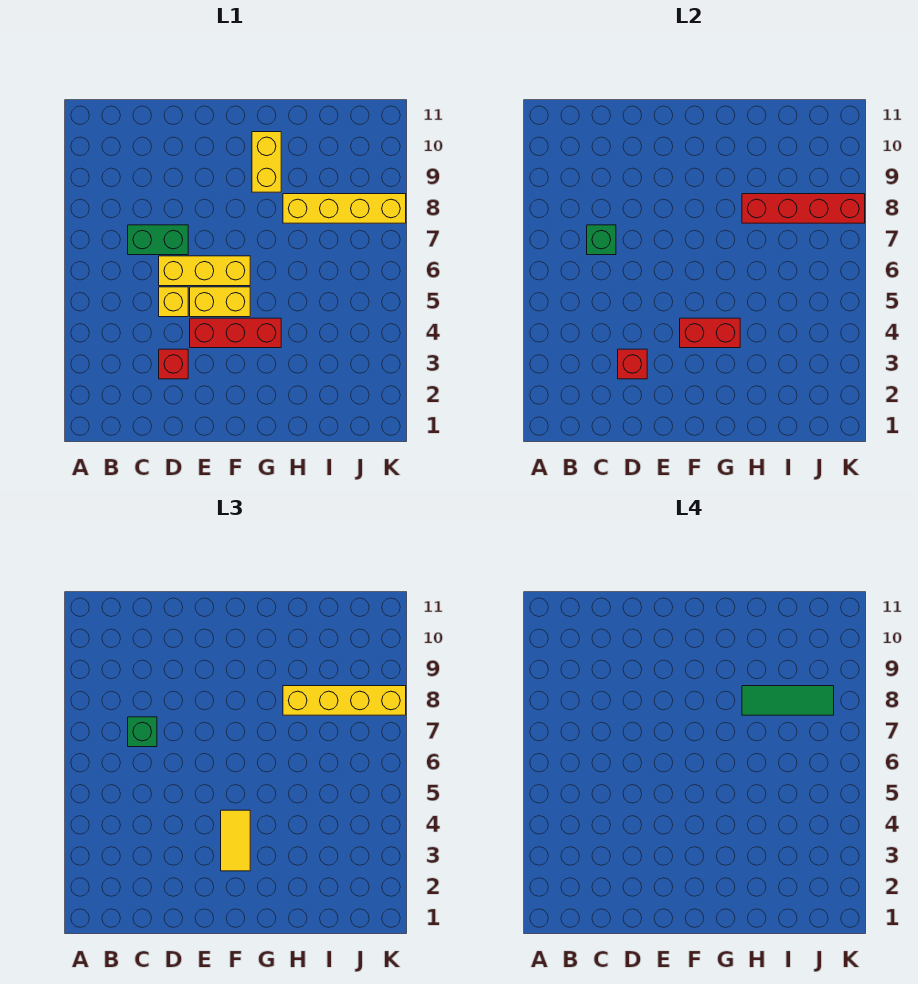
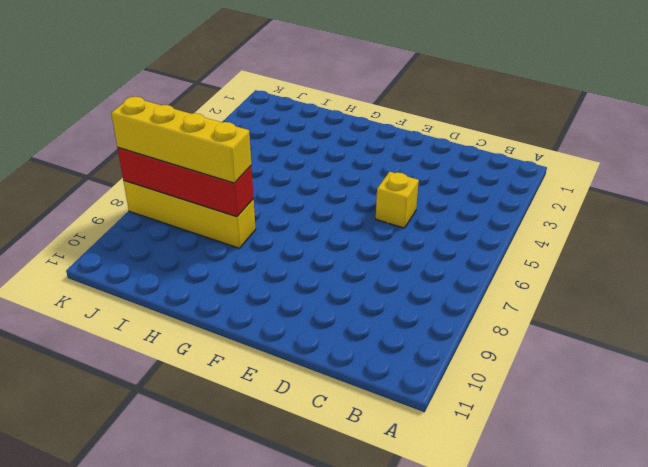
none -> green 1x2 brick [128,225,188,255]
none -> red 1x1 brick [159,349,188,379]
none -> yellow 1x3 brick [159,256,250,286]

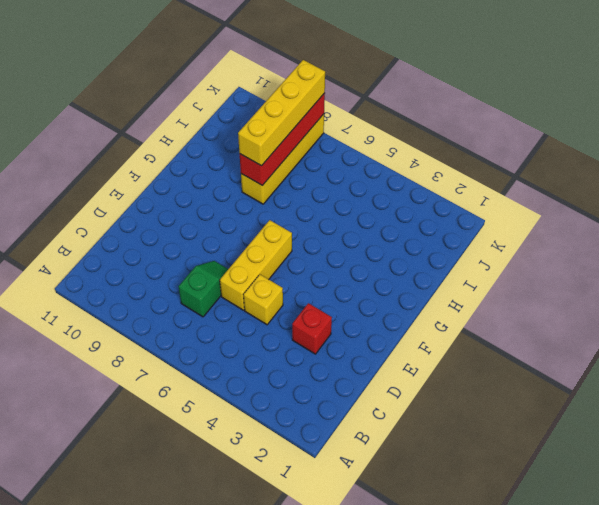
green 1x2 slope [179,261,228,317] -> green 1x2 brick [128,225,188,255]
none -> red 1x3 brick [190,318,281,348]
none -> yellow 1x2 brick [190,287,250,317]
none -> yellow 1x2 brick [252,132,281,192]

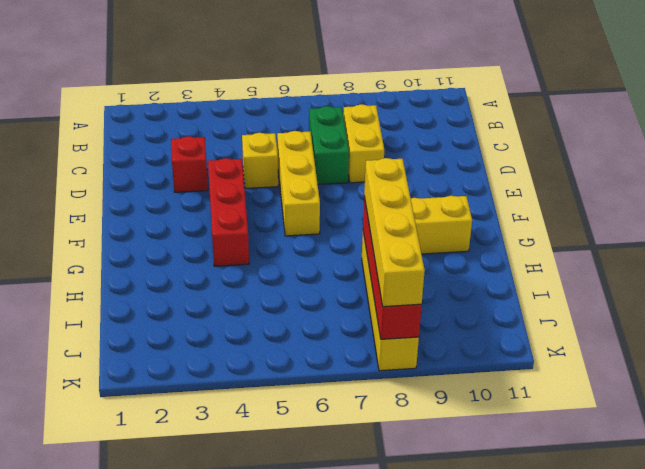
yellow 1x2 brick [343,104,384,183] -> yellow 1x2 brick moved to [190,287,250,317]
none -> green 1x1 brick [587,225,616,255]
none -> red 1x1 brick [618,349,647,379]
none -> red 1x2 brick [680,318,740,348]

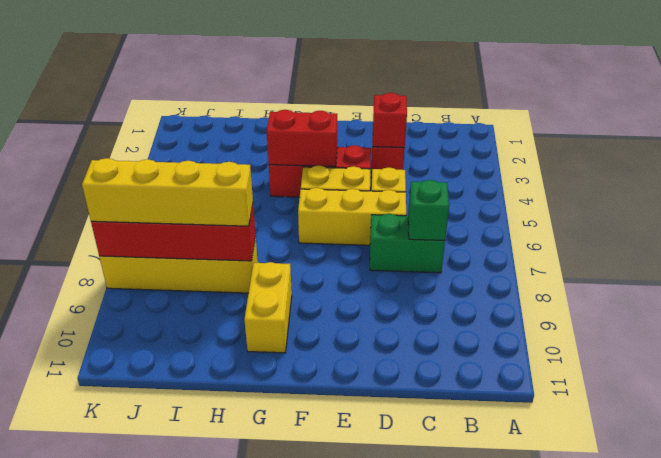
none -> green 1x1 brick [128,717,157,747]
none -> yellow 1x2 tile [221,810,250,871]
none -> green 1x3 tile [742,686,834,715]

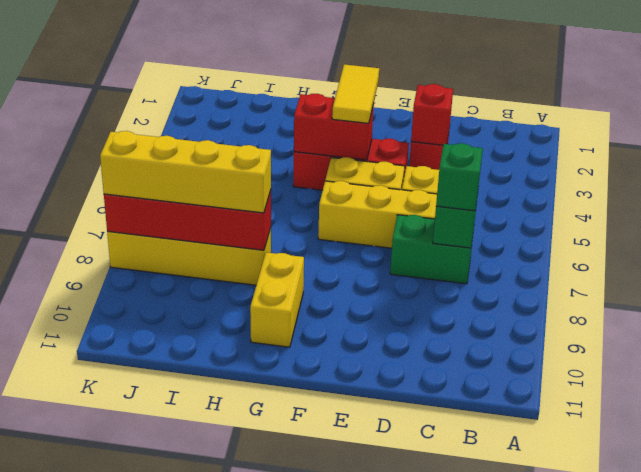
none -> green 1x3 tile [742,686,834,715]

